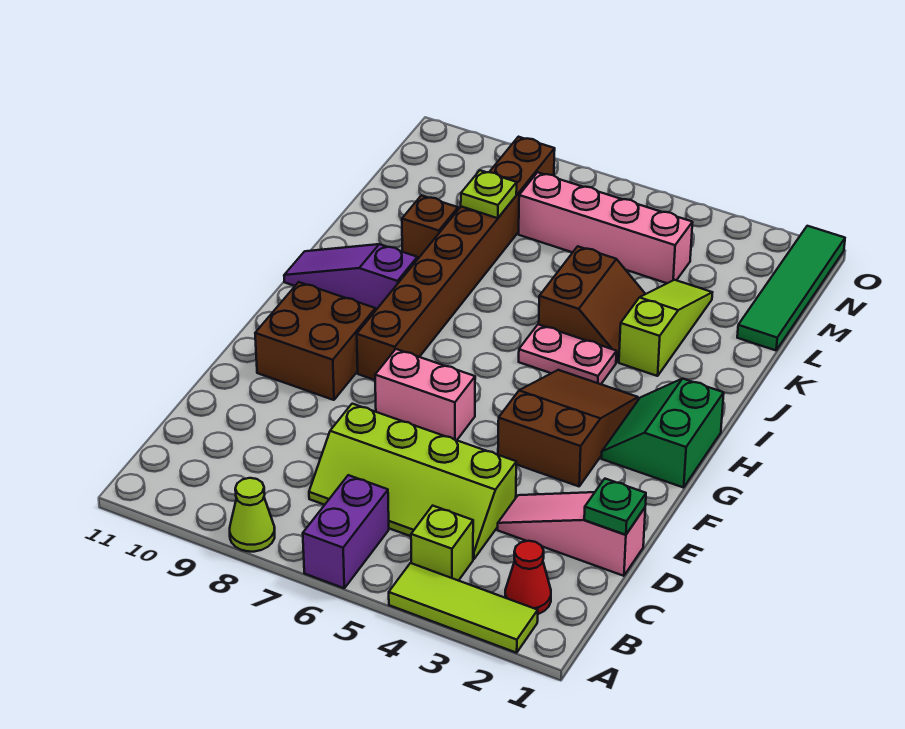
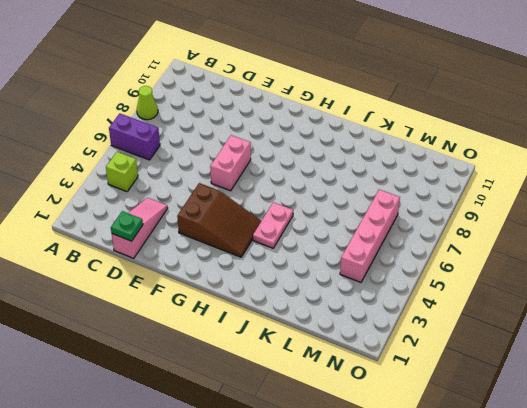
none -> lime 1x3 tile [389,563,538,653]
none -> red 1x1 cone [505,541,551,614]
none -> lime 2x4 slope [309,404,516,559]

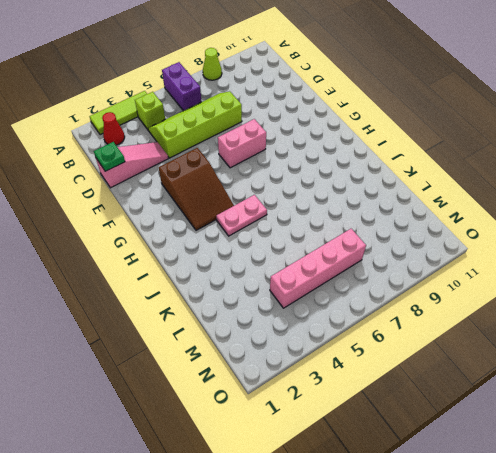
none -> brown 2x2 brick [255,282,375,400]
none -> green 2x2 slope [601,379,724,488]
none -> brown 1x8 brick [357,137,555,380]

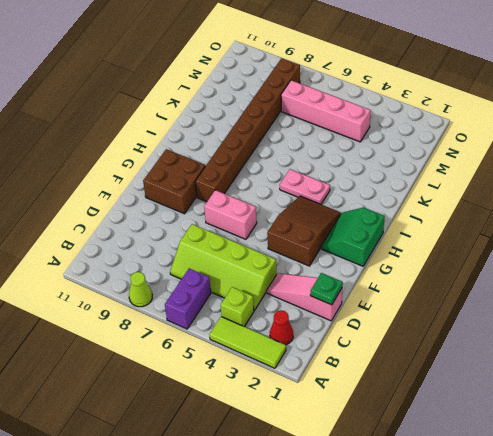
none -> purple 1x3 slope [284,244,417,311]
none -> lime 1x3 slope [619,280,712,376]
none -> brown 2x2 slope [539,246,645,362]

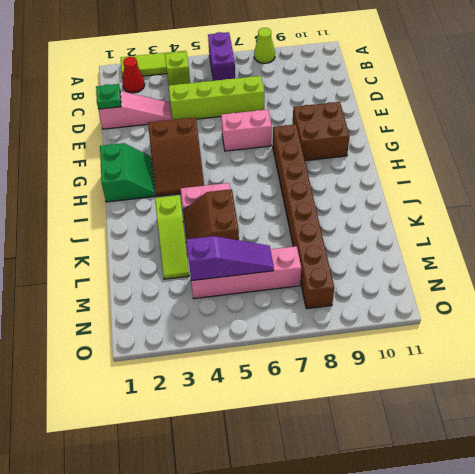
purple 1x3 slope [186,236,274,281] -> purple 1x3 slope moved to [284,244,417,311]
none -> brown 1x1 brick [402,195,458,260]
none -> green 1x4 tile [737,226,845,350]
none -> lime 1x1 plate [461,170,517,218]

